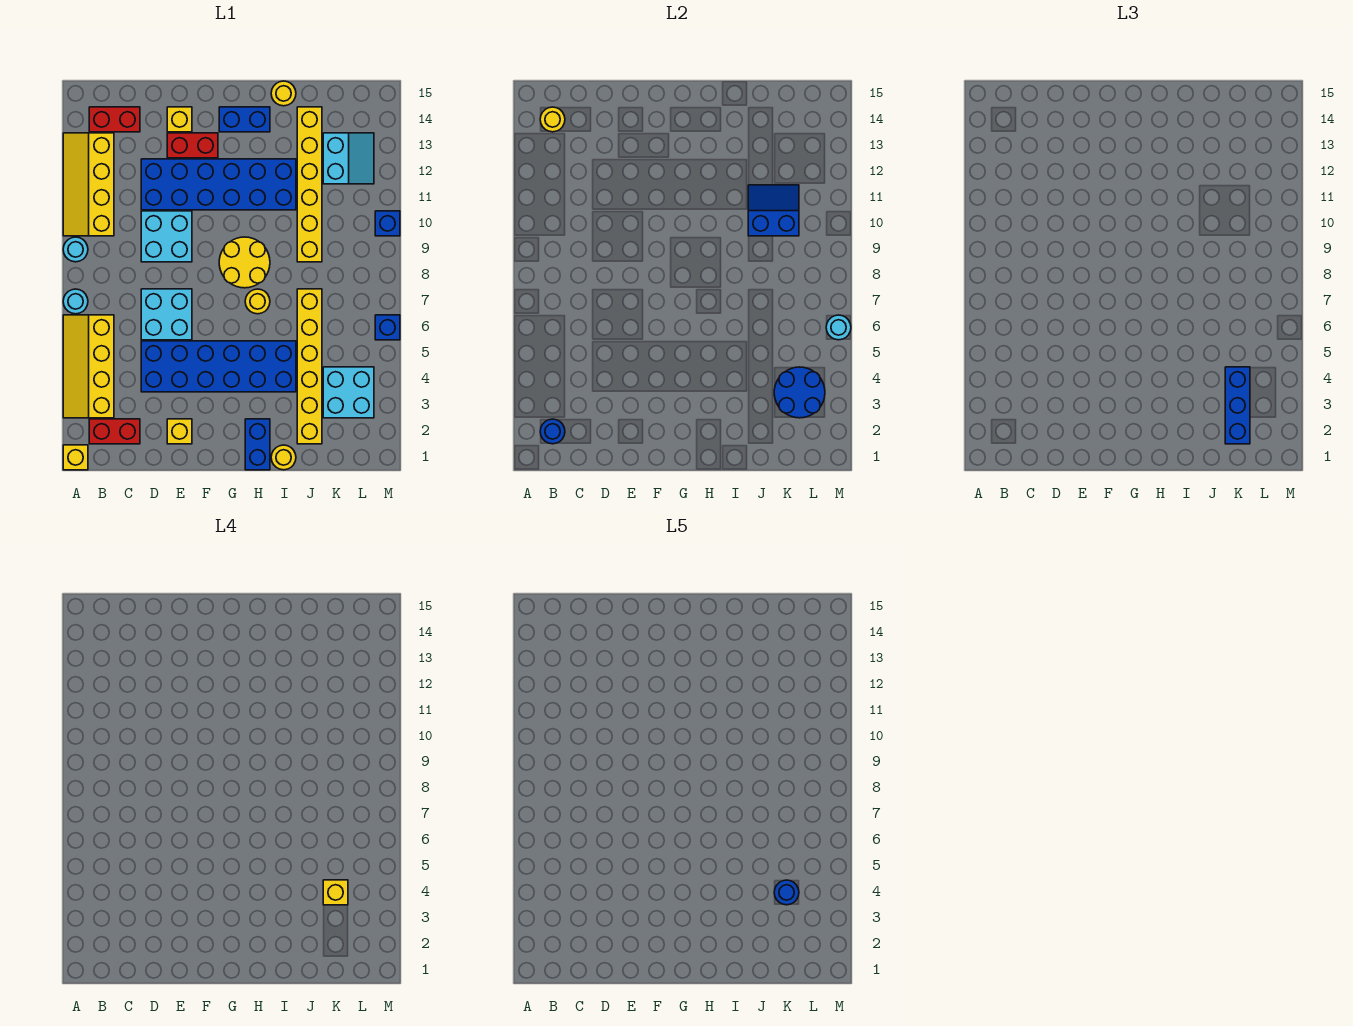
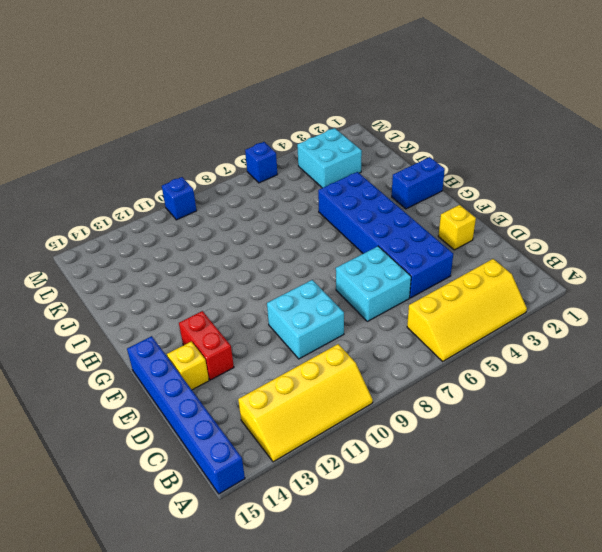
blue 1x6 brick [127,336,245,494] -> none
none -> yellow 1x1 brick [63,445,88,470]
none -> cyan 1x1 round brick [63,289,88,314]
none -> cyan 1x1 round brick [63,237,88,262]
none -> red 1x2 brick [89,419,140,444]

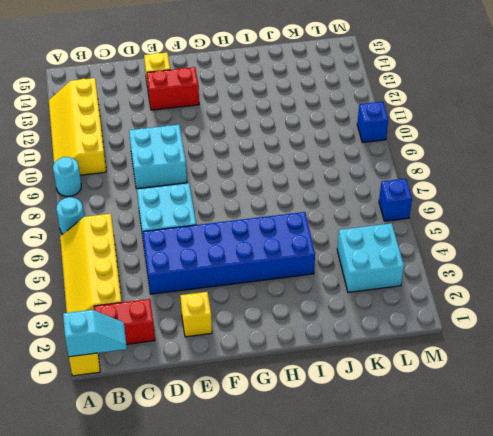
cyan 1x2 slope [63,310,127,357] -> none
none -> red 1x2 brick [89,107,140,132]
none -> blue 2x6 brick [141,159,296,210]
none -> yellow 2x2 round brick [219,237,270,288]
none -> blue 1x2 brick [219,107,270,132]

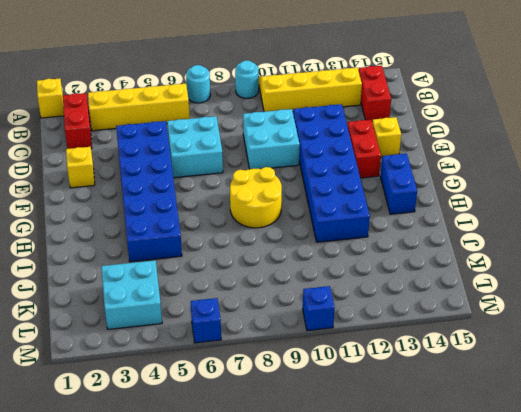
none -> blue 1x2 brick [245,419,270,470]
none -> yellow 1x1 round brick [245,289,270,314]
none -> yellow 1x1 round brick [271,445,296,470]
none -> yellow 1x1 round brick [271,81,296,106]

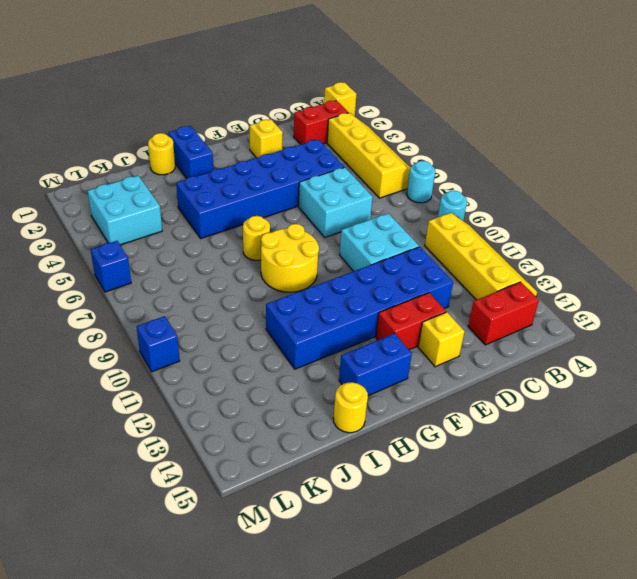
none -> yellow 1x6 brick [297,289,322,444]
none -> yellow 1x6 brick [297,107,322,262]
none -> cyan 2x2 slope [323,133,374,184]
none -> blue 1x1 round brick [540,419,565,444]

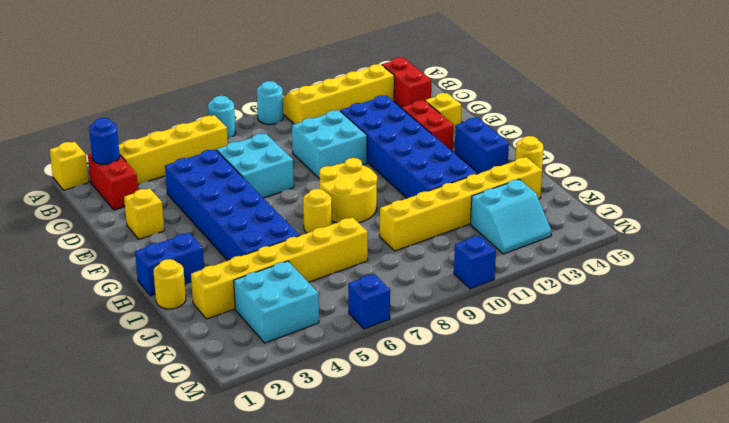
none -> yellow 1x1 round brick [540,107,565,132]
none -> blue 2x2 slope [748,185,799,236]
none -> blue 2x2 round brick [774,367,825,418]
none -> cyan 1x1 round brick [826,315,851,340]

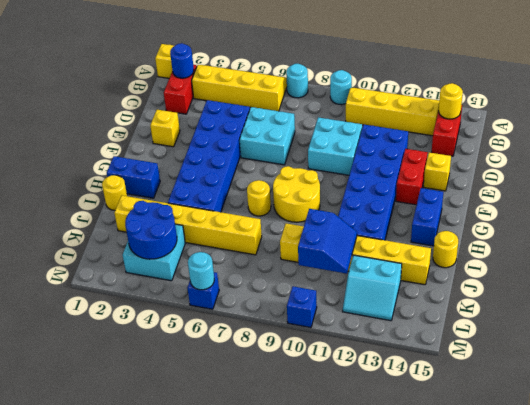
none -> blue 1x3 brick [1225,367,1250,444]
none -> yellow 1x1 brick [323,880,348,905]
none -> blue 1x1 round brick [774,880,799,905]

